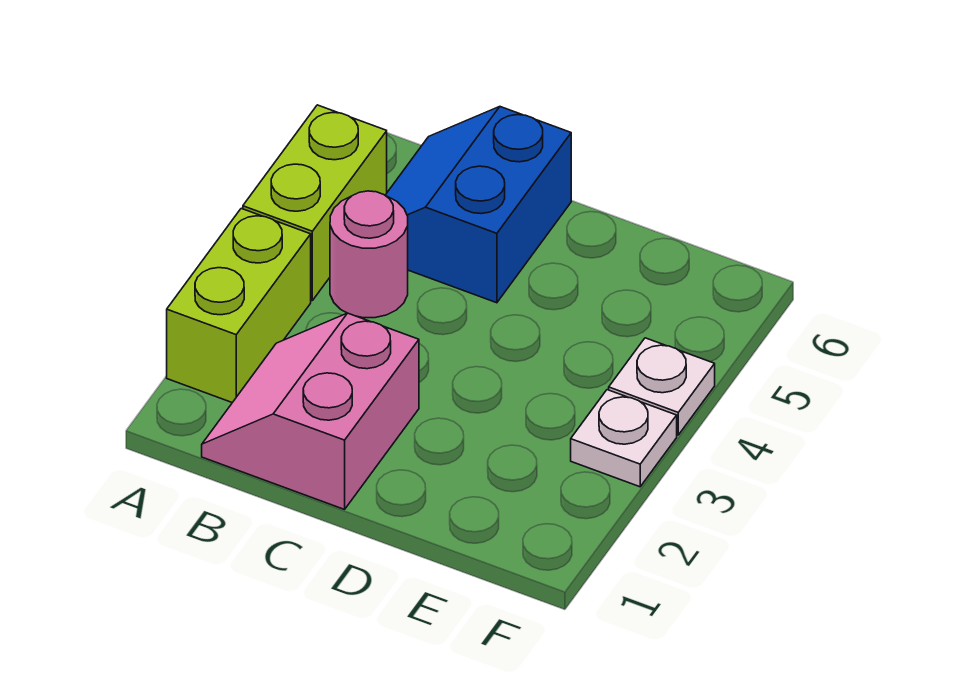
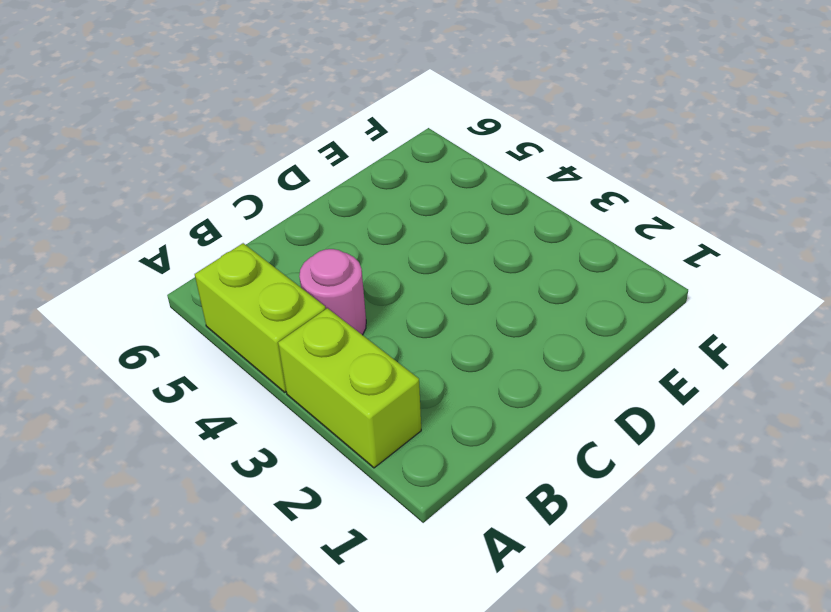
none -> pink 2x2 slope [202,313,419,509]
none -> blue 2x2 slope [385,107,571,303]

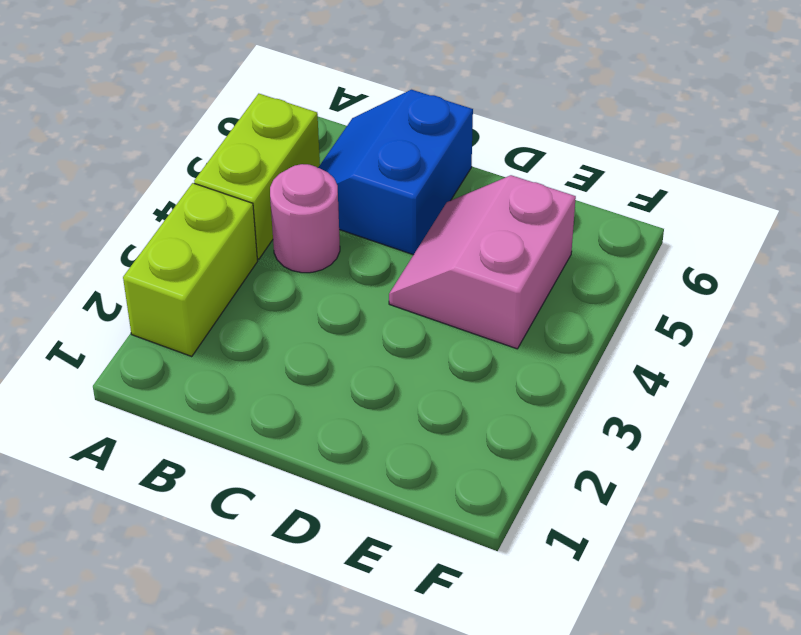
pink 2x2 slope [389,175,576,349] -> pink 2x2 slope moved to [202,313,419,509]
none -> white 1x1 plate [571,390,677,487]
none -> white 1x1 plate [609,338,715,435]

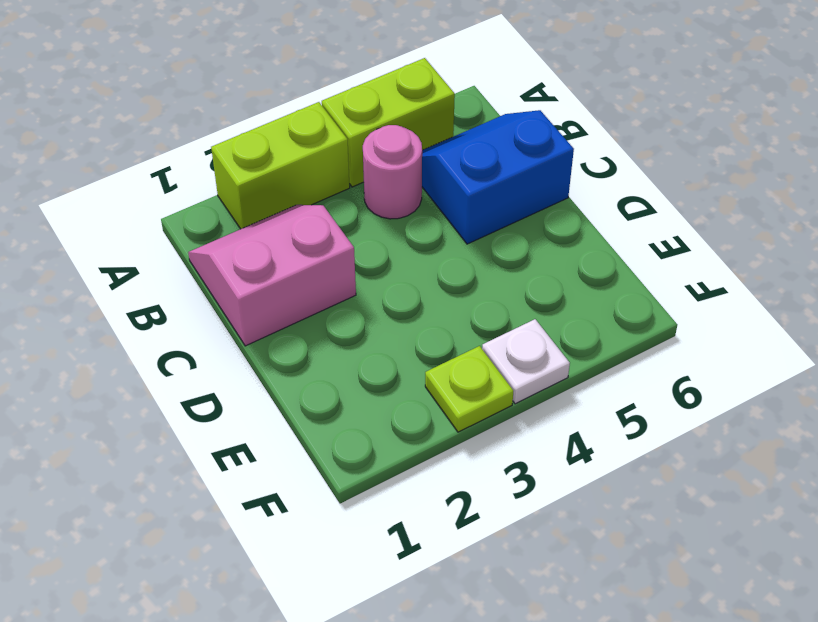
lime 1x1 plate [425,346,513,432] -> white 1x1 plate [571,390,677,487]

